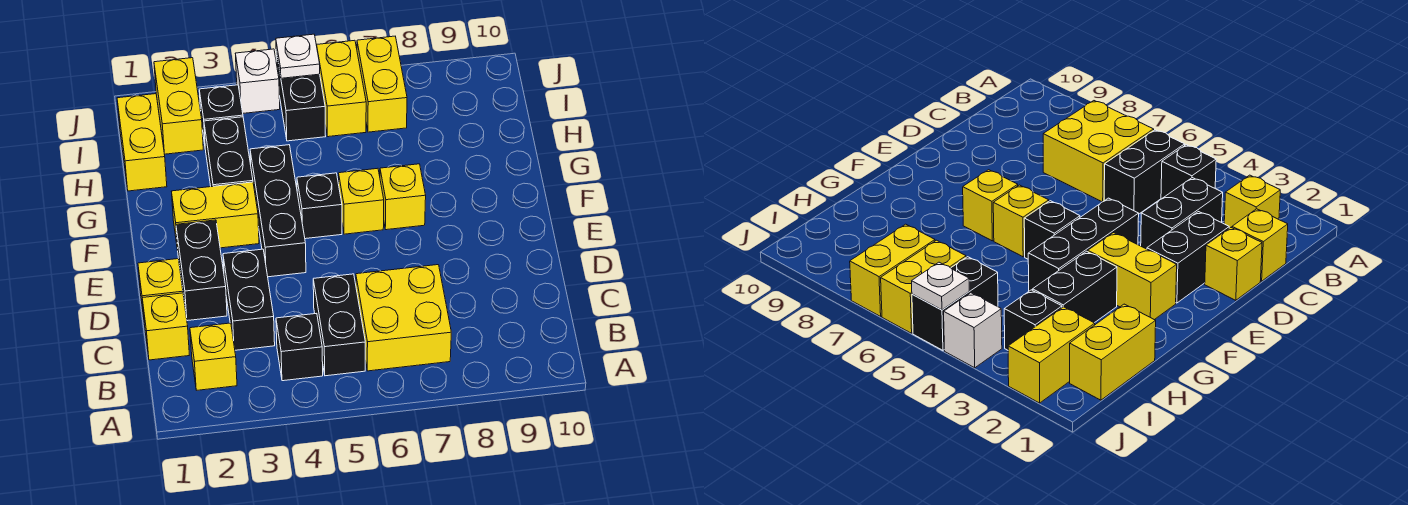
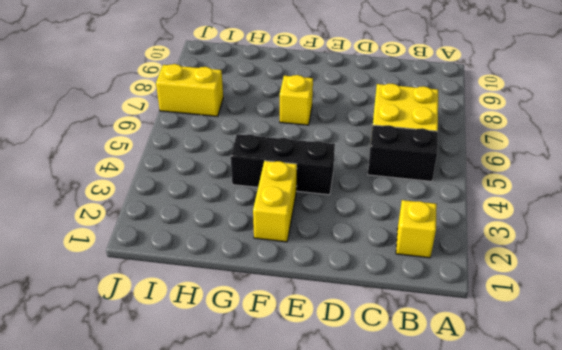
none -> black 1x1 brick [276,313,323,381]
none -> yellow 1x1 brick [142,293,189,360]
none -> black 1x2 brick [223,249,275,350]

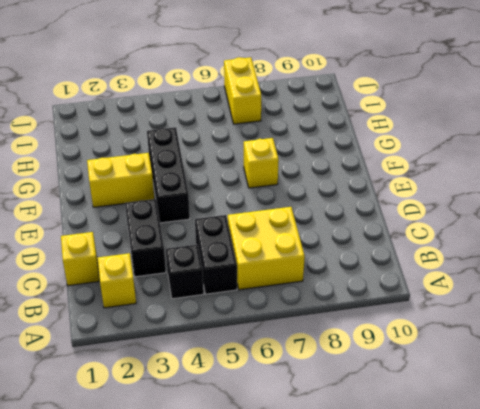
none -> yellow 1x1 brick [138,259,183,325]
none -> black 1x2 brick [176,220,227,321]
none -> black 1x1 brick [297,173,342,239]

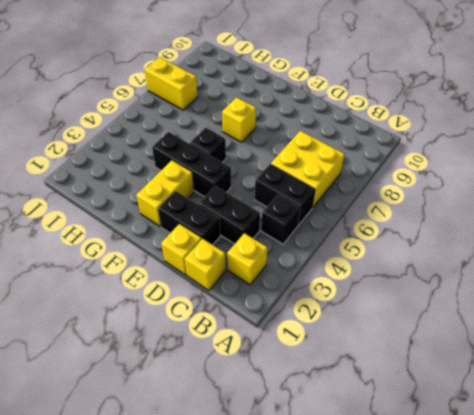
none -> yellow 1x1 brick [339,168,384,234]
none -> black 1x2 brick [204,117,253,187]
none -> yellow 1x2 brick [117,94,167,191]

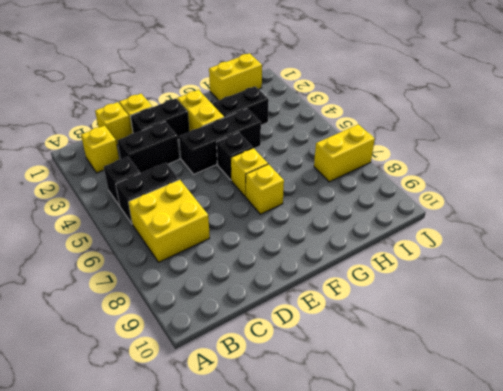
none -> yellow 1x2 brick [154,58,203,154]
none -> black 1x1 brick [199,85,243,144]
none -> black 1x2 brick [276,51,326,141]

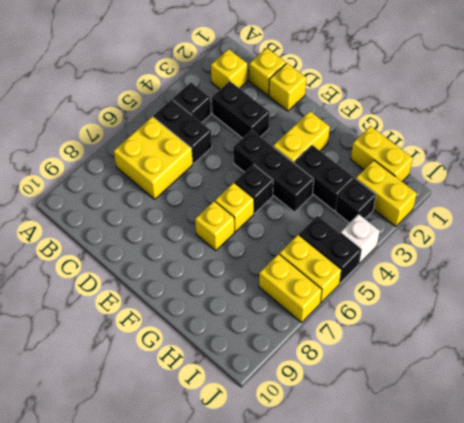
none -> black 1x2 brick [176,220,227,321]
none -> white 1x1 plate [276,34,320,78]

